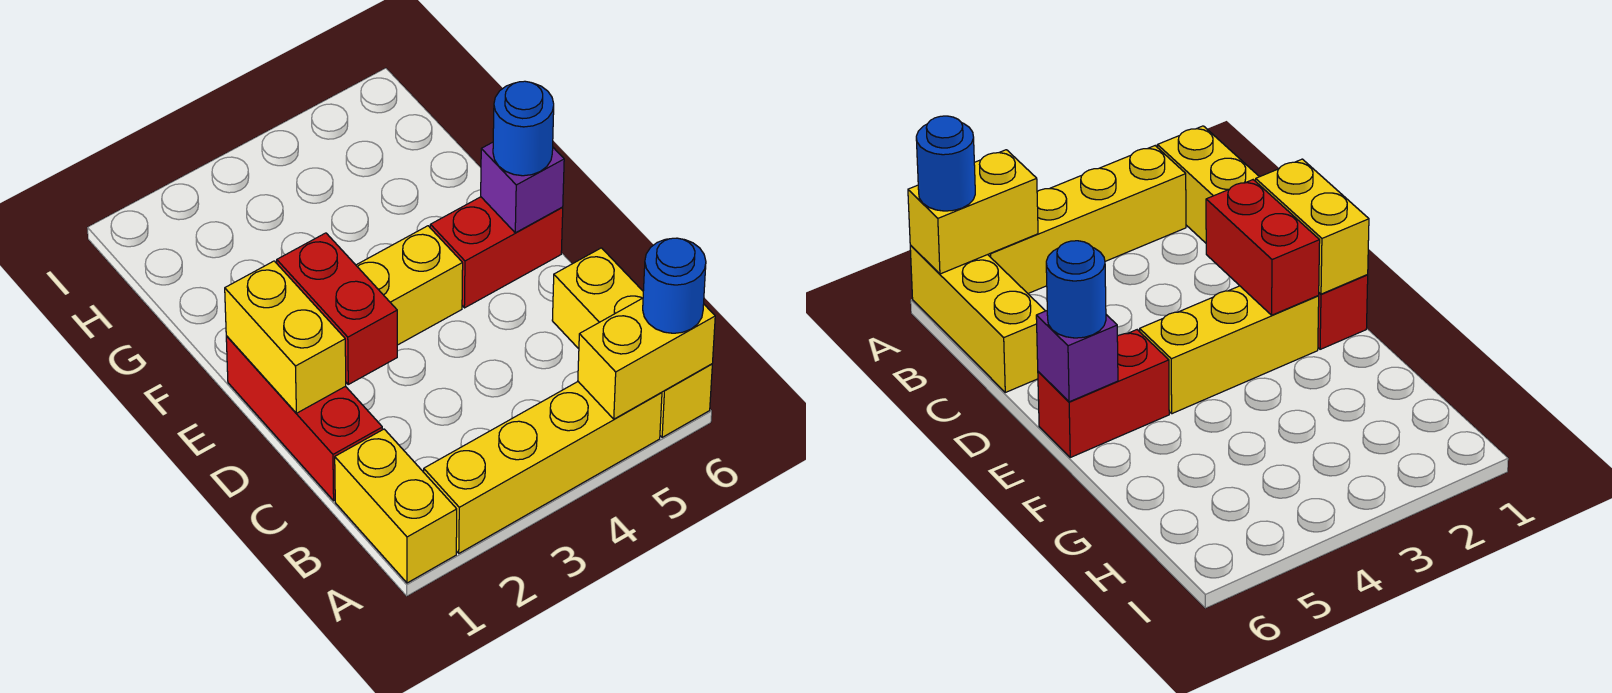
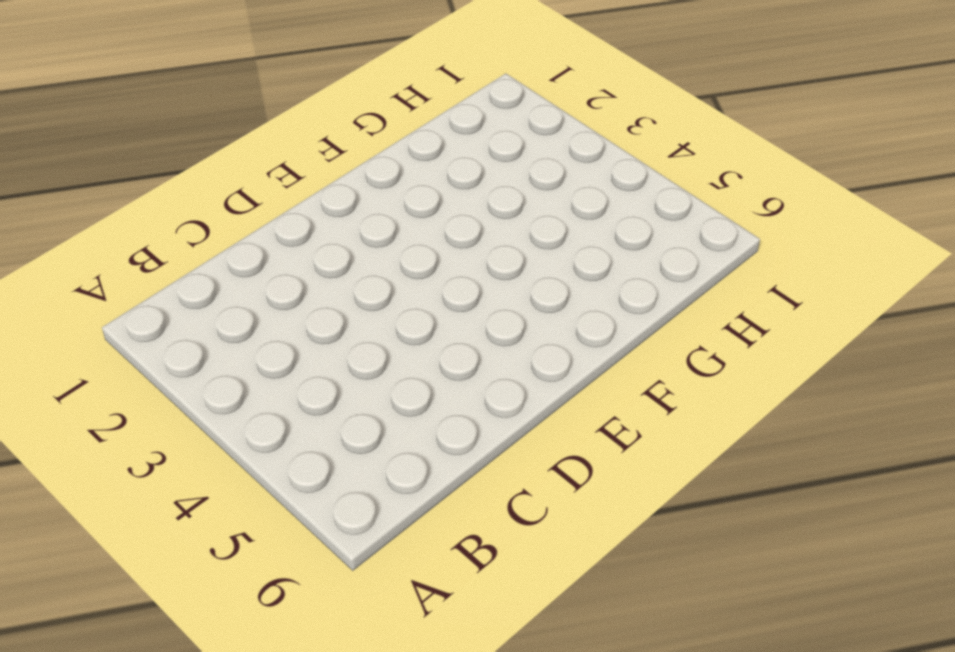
none -> yellow 1x2 brick [335,429,457,583]
none -> yellow 1x4 brick [424,382,662,553]
none -> yellow 1x3 brick [552,248,712,437]

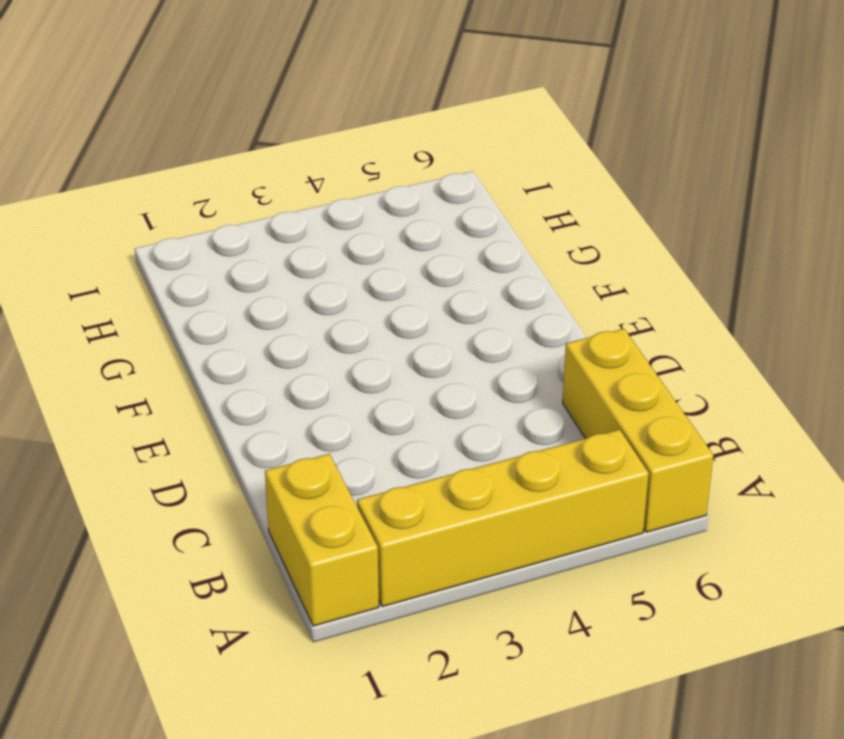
none -> red 1x3 brick [226,336,382,501]
none -> yellow 1x3 brick [356,226,463,345]
none -> red 1x2 brick [430,197,563,308]

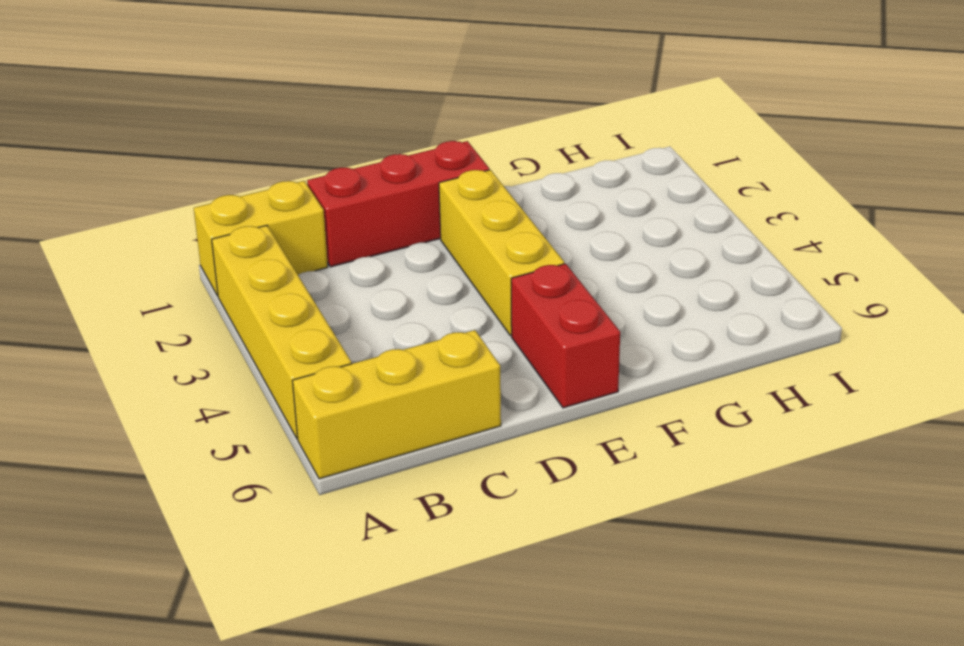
none -> yellow 1x2 brick [578,298,715,419]
none -> yellow 1x2 brick [225,261,346,413]
none -> red 1x2 brick [277,233,397,384]

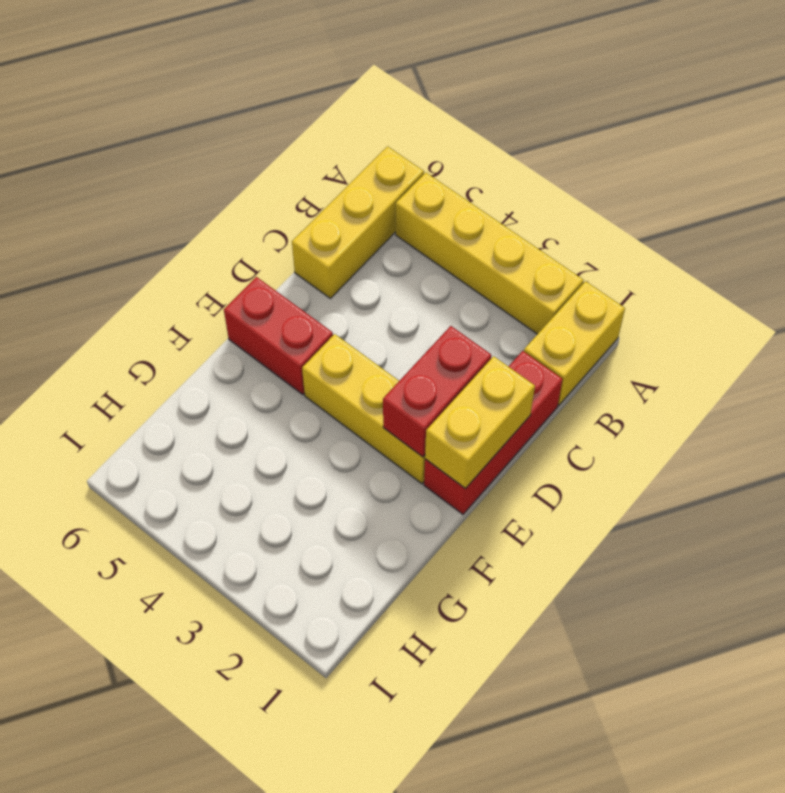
none -> yellow 1x2 brick [578,298,715,419]
none -> purple 1x1 brick [481,142,564,233]
none -> blue 1x1 round brick [643,238,706,333]

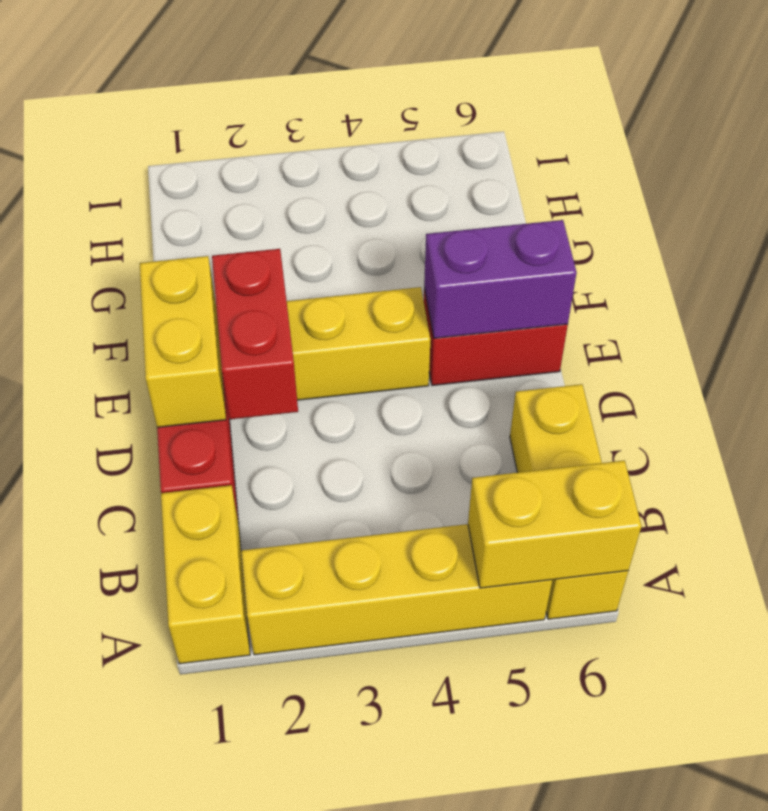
purple 1x2 brick [424,220,577,338] -> purple 1x1 brick [481,142,564,233]
none -> blue 1x1 round brick [643,238,706,333]
none -> blue 1x1 round brick [493,81,554,176]

